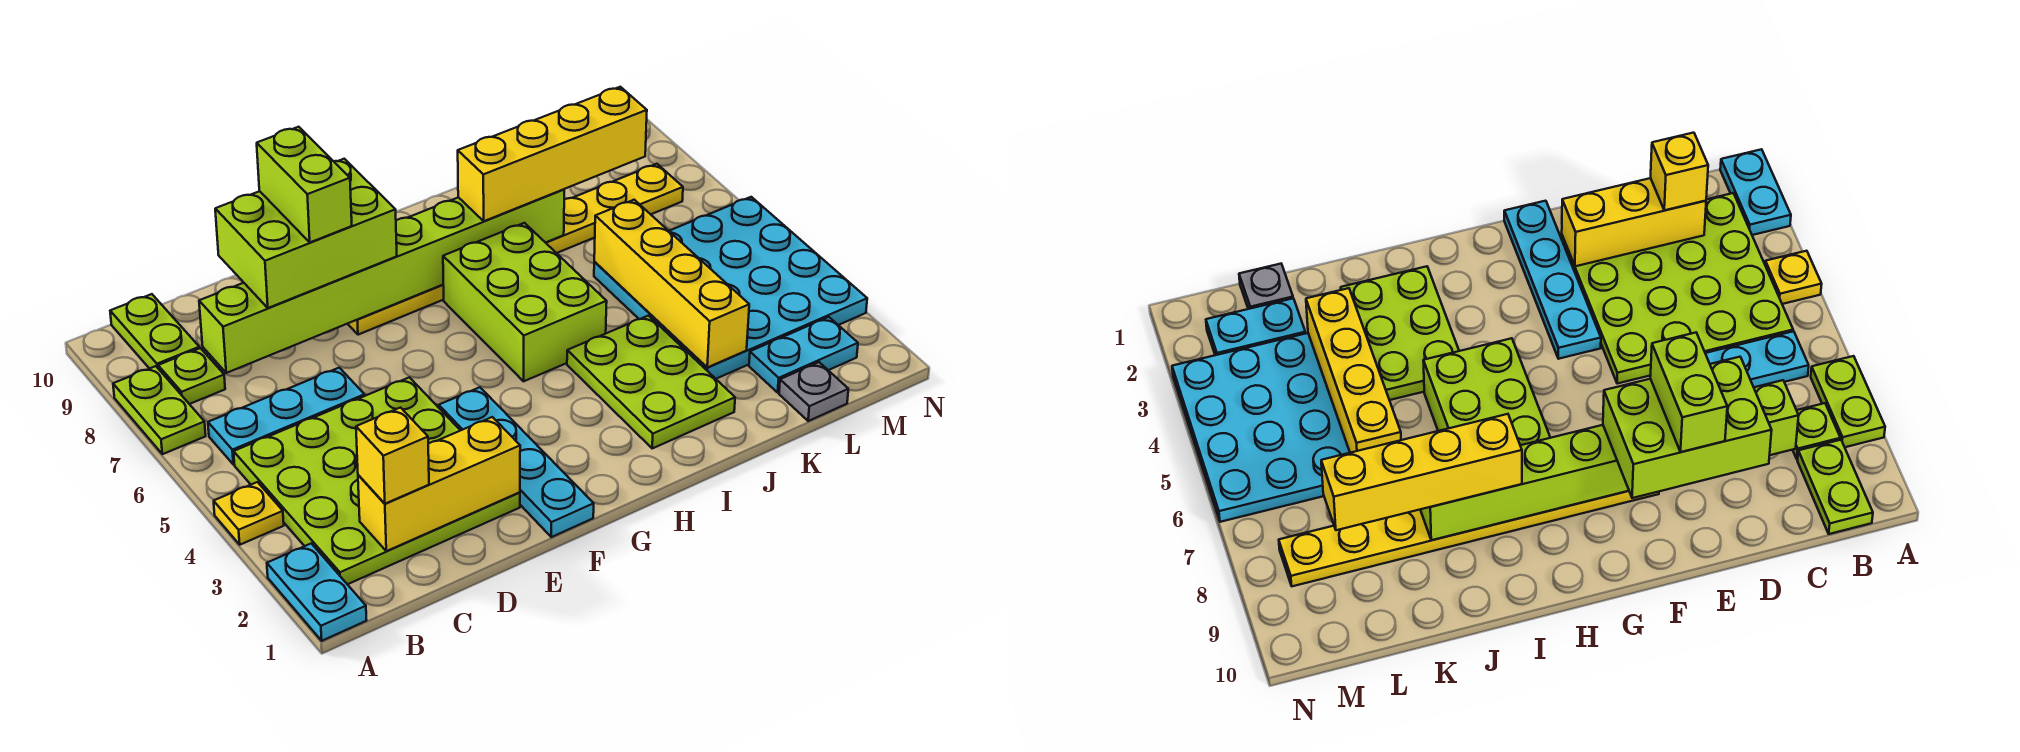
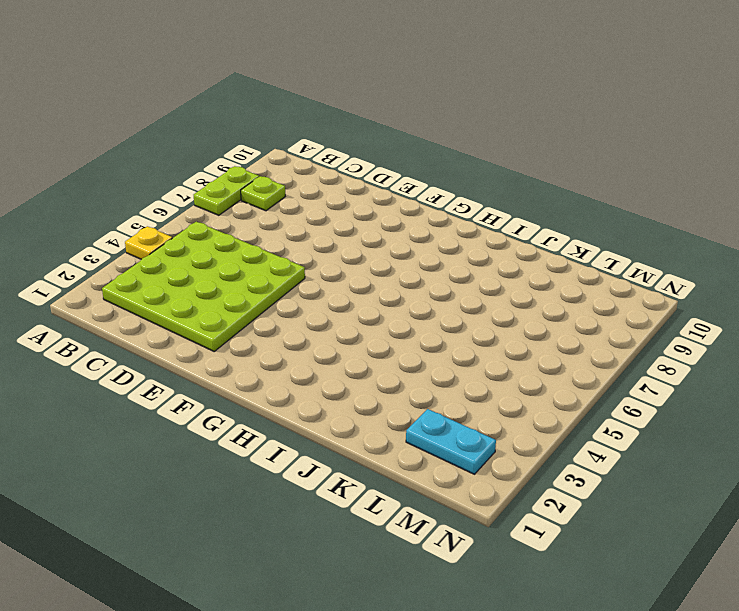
none -> cyan 1x2 plate [267,544,367,641]
none -> cyan 1x3 plate [208,368,365,465]
none -> lime 1x2 plate [110,294,199,369]

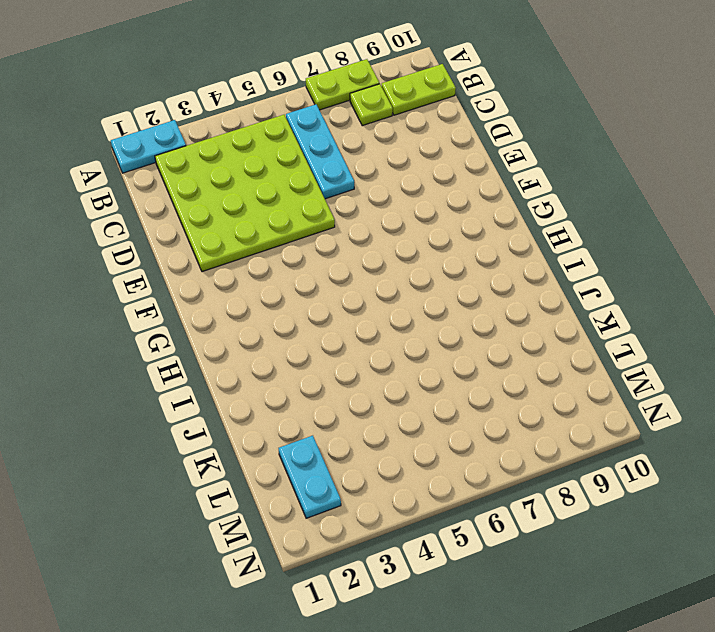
none -> yellow 1x1 plate [214,482,284,545]
none -> cyan 1x4 plate [439,387,594,537]
none -> yellow 1x8 plate [348,164,683,335]

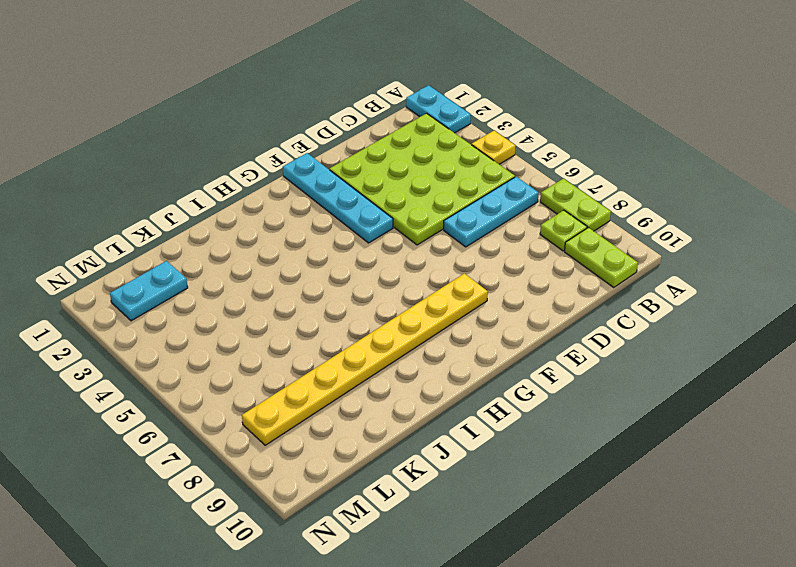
none -> lime 2x3 brick [443,223,607,381]
none -> lime 2x3 plate [567,316,735,448]
none -> cyan 4x4 plate [594,197,867,379]

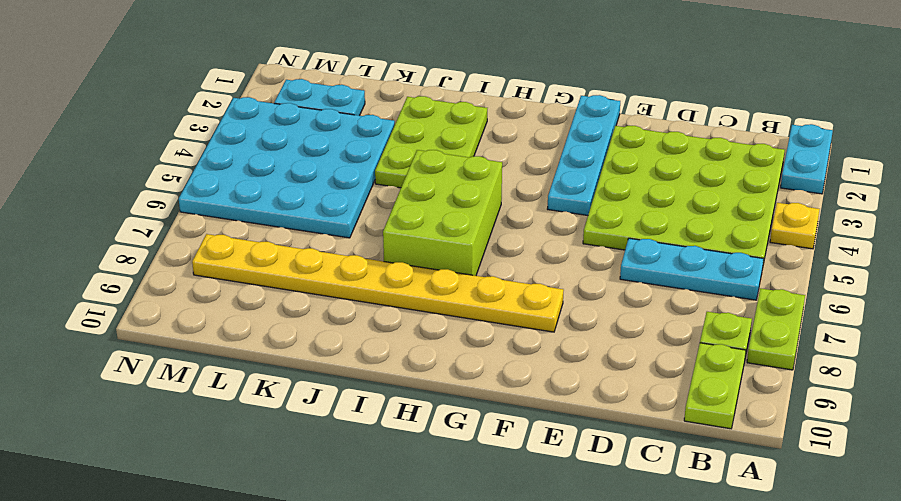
none -> grey 1x1 plate [779,362,848,421]
none -> yellow 1x3 brick [358,417,520,551]
none -> lime 1x8 brick [199,189,564,373]

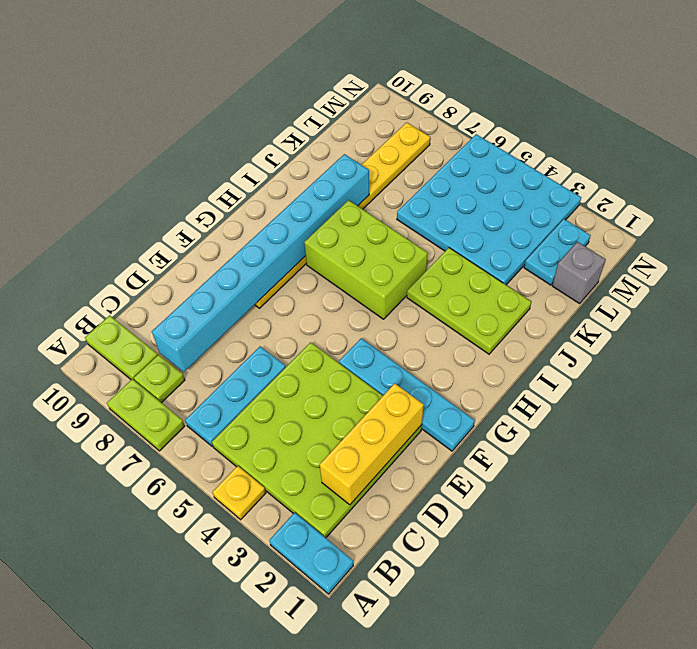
cyan 1x8 brick [152,154,369,372] -> lime 1x8 brick [199,189,564,373]
grey 1x1 brick [552,242,606,304] -> grey 1x1 plate [779,362,848,421]
none -> yellow 1x4 brick [594,200,749,367]
none -> yellow 1x1 brick [356,408,429,504]
none -> lime 2x3 brick [215,159,397,308]

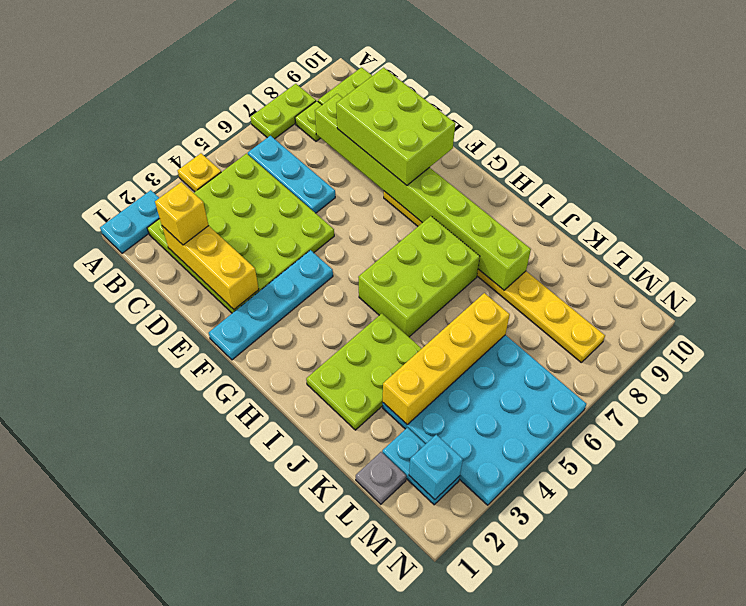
cyan 1x1 brick [409,435,463,499] -> none
none -> yellow 1x4 brick [458,87,647,221]
none -> lime 1x2 brick [257,127,352,242]

